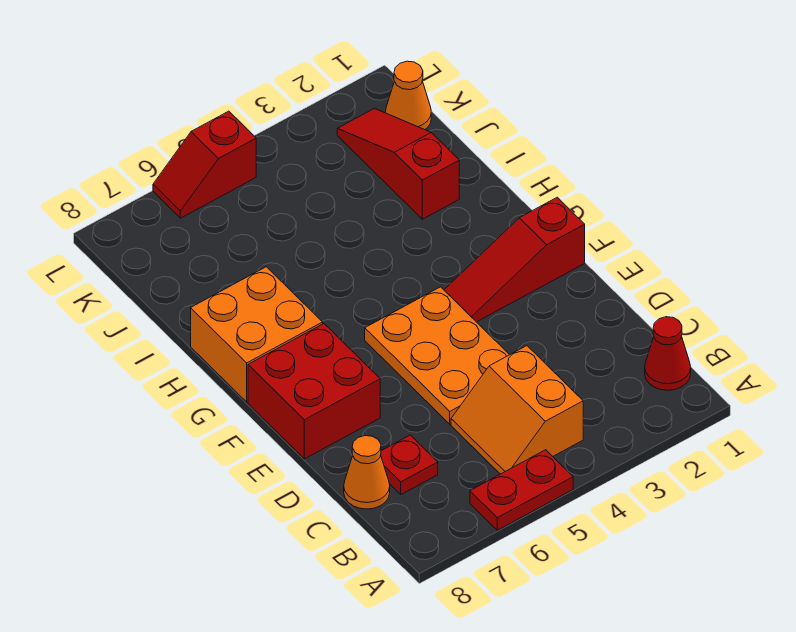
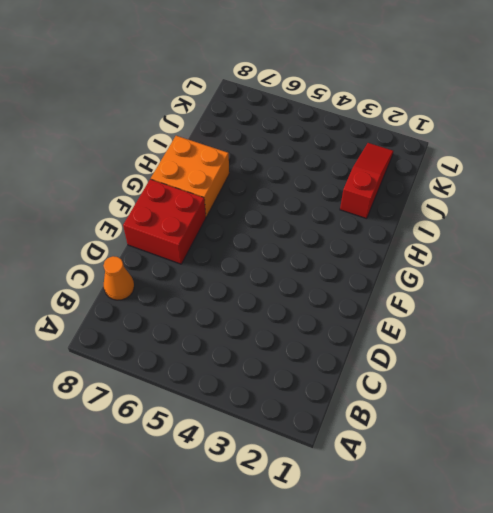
none -> red 1x2 plate [470,450,573,530]
none -> red 1x1 cone [645,317,691,390]
none -> orange 2x2 slope [451,346,583,474]

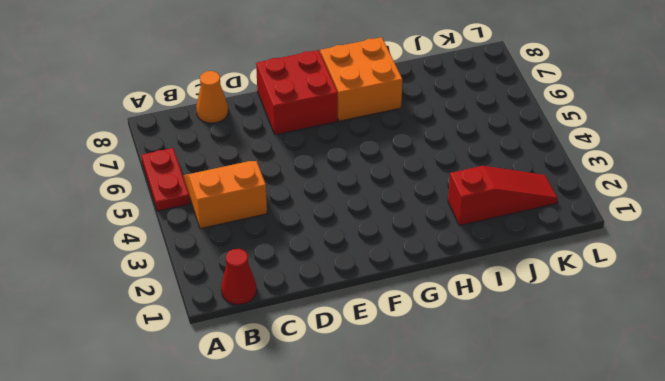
none -> red 1x1 plate [381,435,438,494]
none -> orange 2x3 plate [365,287,509,424]
none -> red 1x3 slope [444,197,585,322]

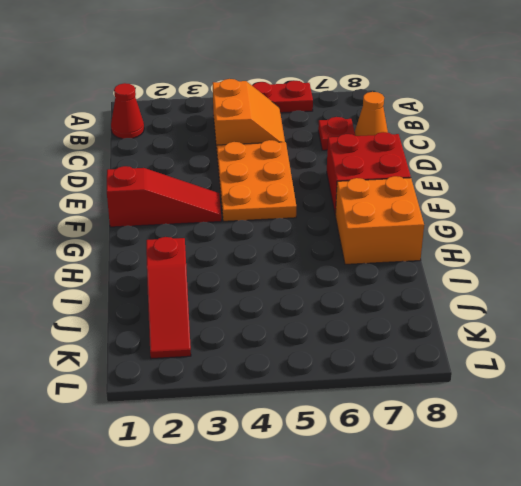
none -> orange 1x1 cone [385,61,431,130]
none -> red 1x2 slope [153,111,256,218]

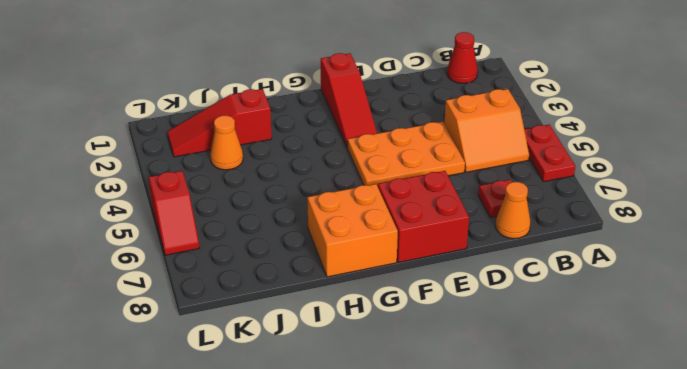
orange 1x1 cone [210,116,243,170] -> orange 1x1 cone moved to [385,61,431,130]

